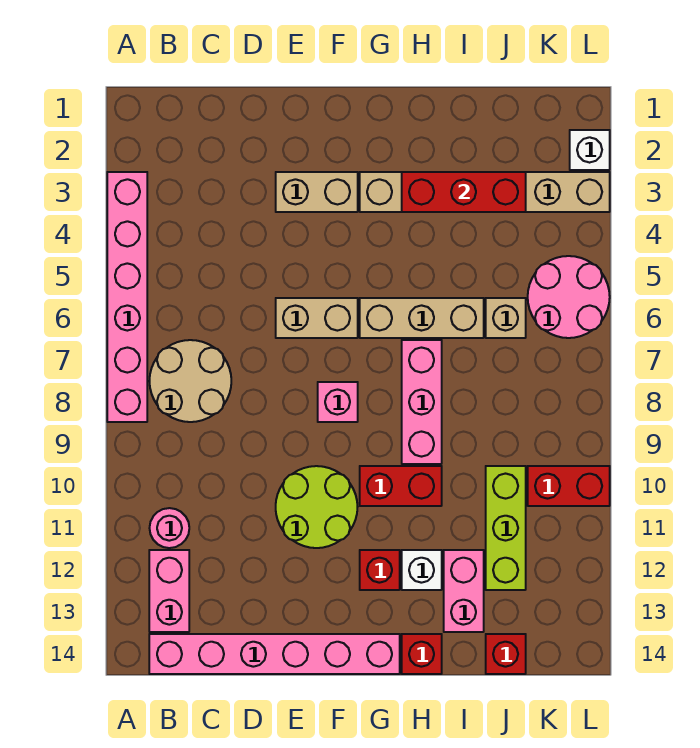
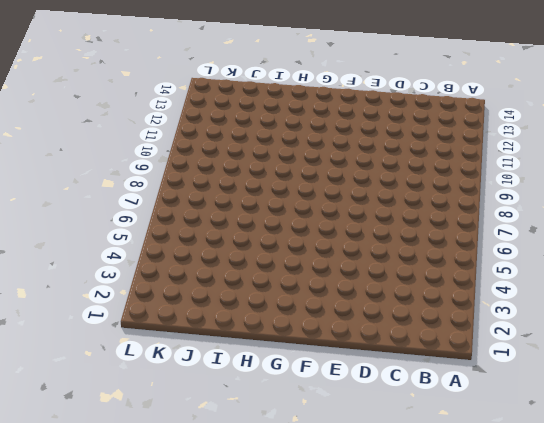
none -> pink 1x6 brick [107,172,147,422]
none -> tan 2x2 round brick [149,340,231,422]
none -> pink 1x1 round brick [150,508,189,548]

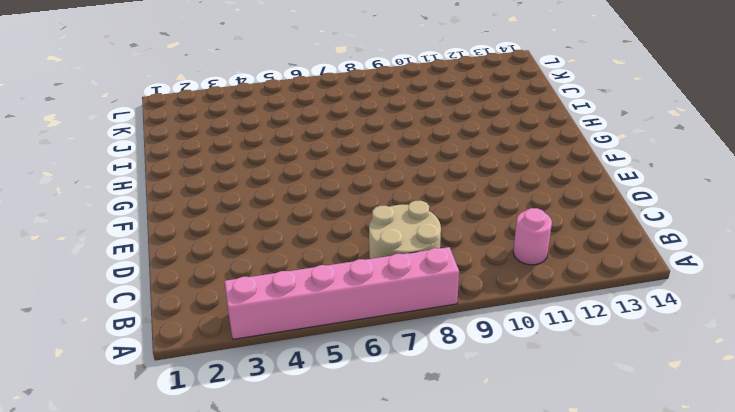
none -> pink 1x2 brick [149,550,189,632]
none -> pink 1x6 brick [149,634,400,674]
none -> tan 1x2 brick [276,172,358,212]

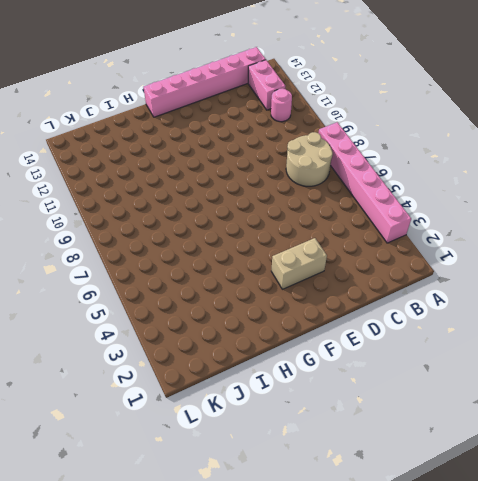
none -> tan 1x2 brick [276,298,358,338]
none -> lime 2x2 round brick [276,466,357,548]
none -> pink 1x1 brick [318,382,358,422]

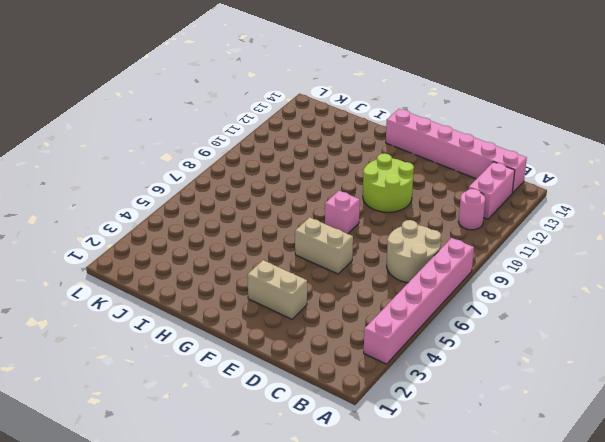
none -> tan 1x6 brick [360,172,610,212]
none -> tan 1x3 brick [360,298,484,338]
none -> red 1x2 brick [360,466,442,506]

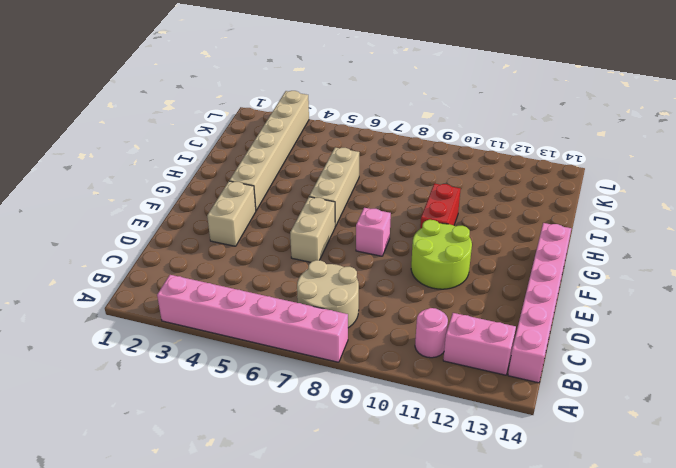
none -> red 1x1 brick [360,550,400,590]
none -> pink 1x3 brick [402,340,442,464]
none -> white 1x1 brick [402,550,442,590]

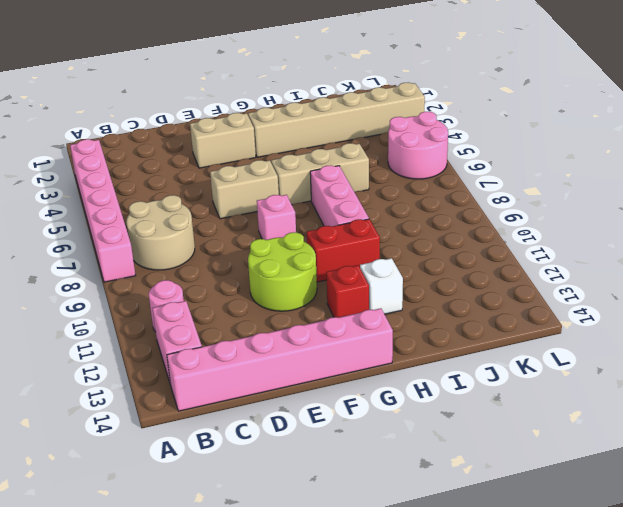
none -> red 1x1 brick [402,634,442,674]
none -> pink 1x2 brick [444,550,484,632]
none -> tan 1x1 brick [486,298,526,338]

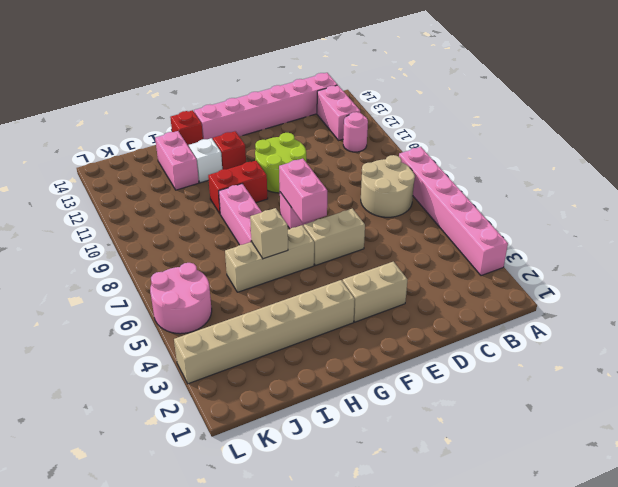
pink 1x2 brick [279,159,327,223] -> none
tan 1x1 brick [250,208,288,259] -> tan 1x1 brick moved to [486,298,526,338]
none -> lime 1x3 brick [486,466,526,590]
none -> red 1x1 brick [486,634,526,674]
none -> red 1x2 brick [528,466,610,506]

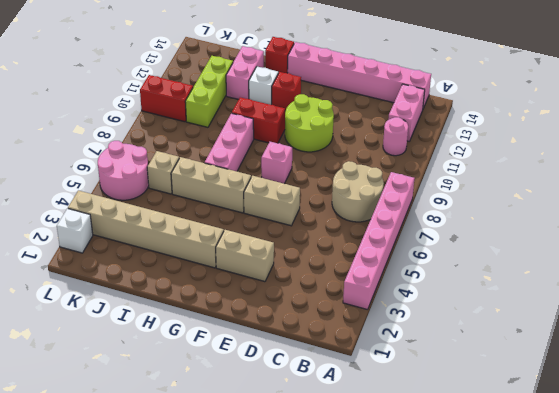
none -> red 1x1 brick [486,634,526,674]
none -> red 1x3 brick [402,172,526,212]

